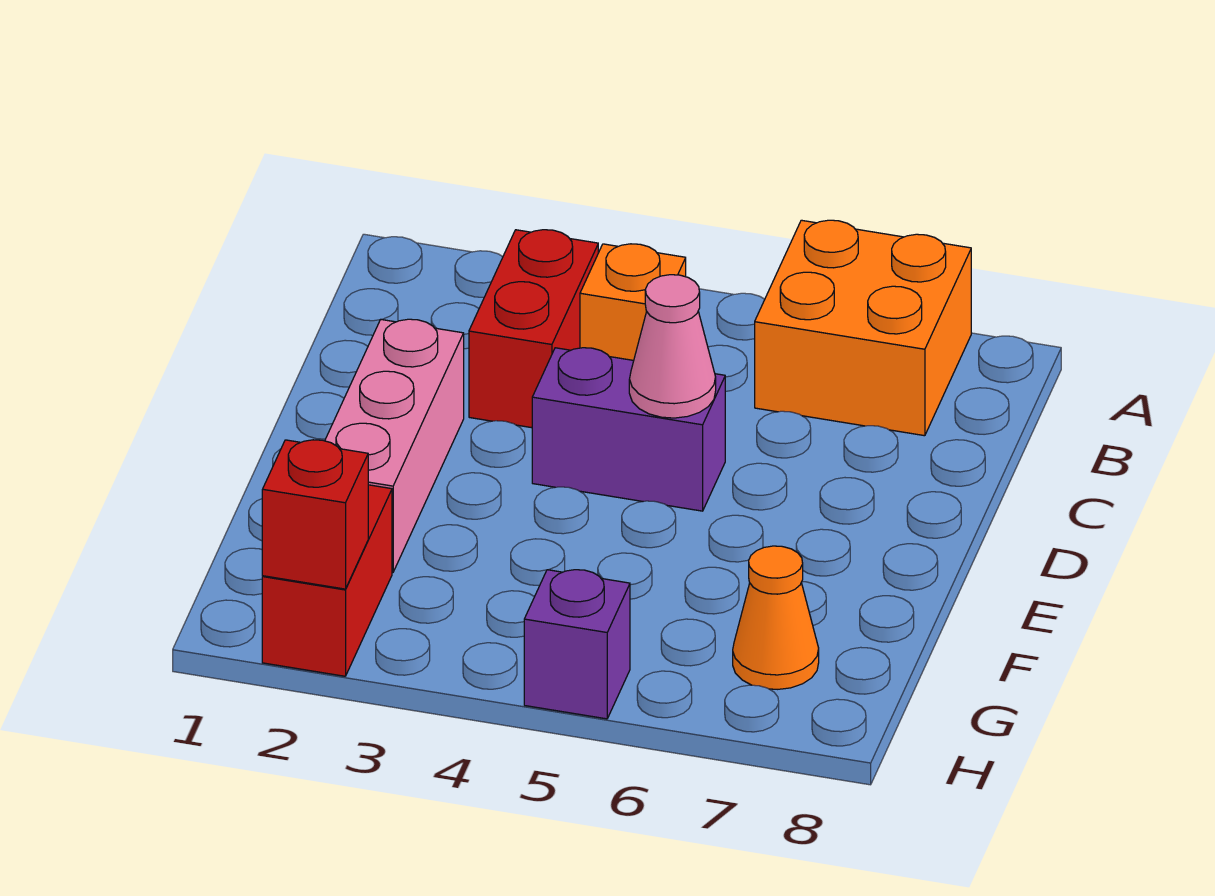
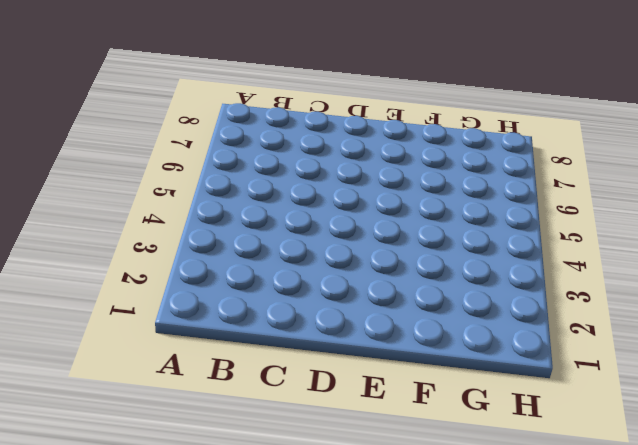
none -> orange 2x2 brick [755,220,971,436]
none -> red 1x2 brick [469,230,598,428]

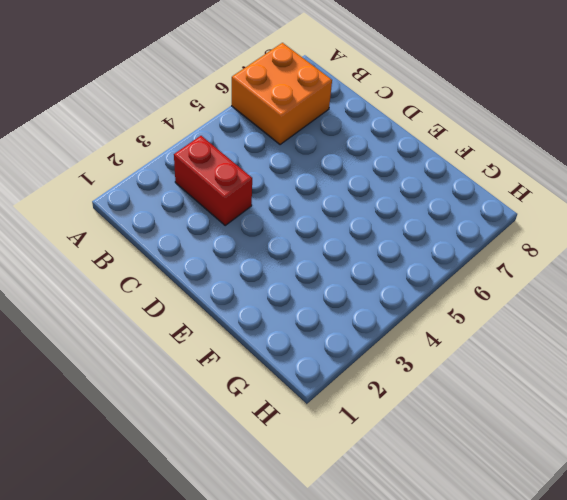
none -> orange 1x1 brick [580,244,686,360]
none -> pink 1x3 brick [325,319,464,572]

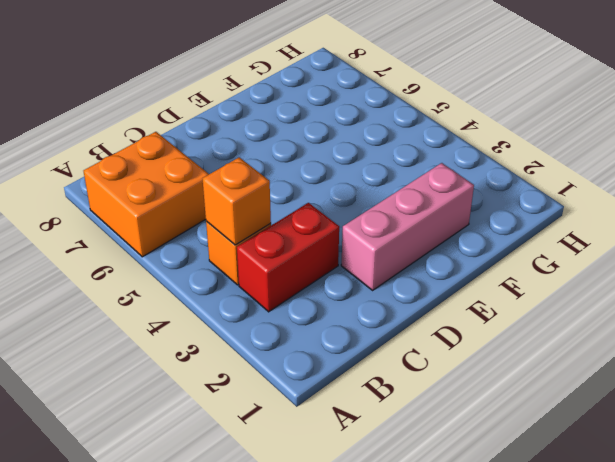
orange 1x1 brick [203,157,271,245] -> none
none -> purple 1x2 brick [532,348,725,511]
none -> red 1x2 brick [262,485,392,676]

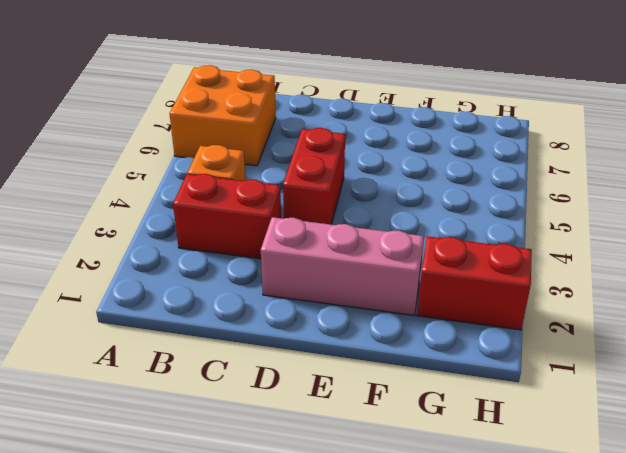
red 1x2 brick [283,128,345,224] -> purple 1x2 brick [532,348,725,511]
none -> orange 1x1 cone [733,546,819,689]
none -> purple 1x1 brick [524,570,630,719]

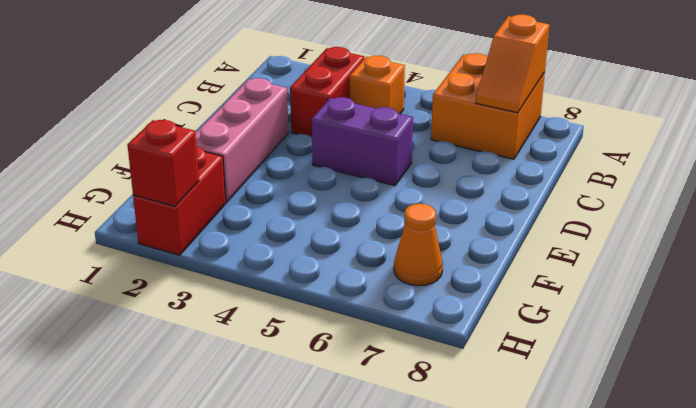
orange 1x2 slope [476,14,549,113] -> none
none -> purple 1x1 brick [524,570,630,719]
none -> pink 1x1 cone [629,275,716,418]

